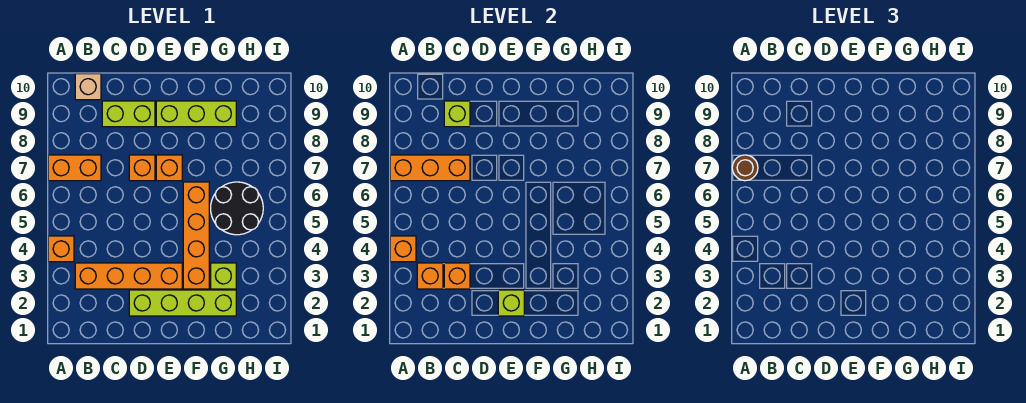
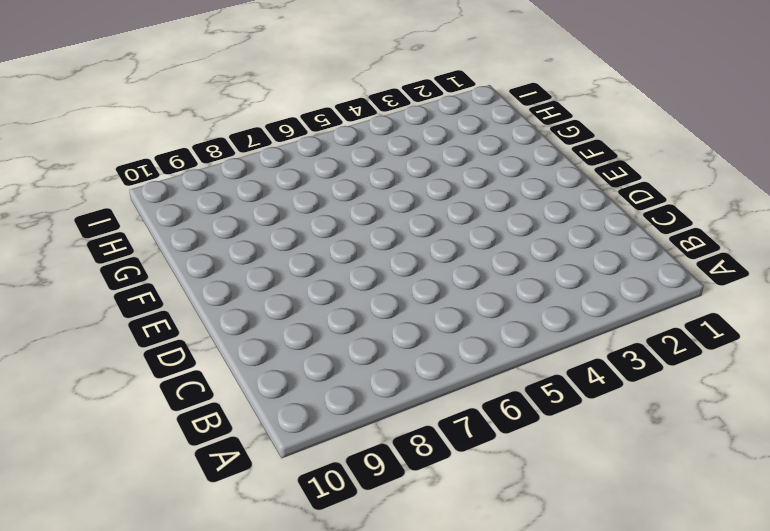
none -> orange 1x1 brick [48,236,74,262]
none -> orange 1x2 brick [48,155,101,181]
none -> orange 1x4 brick [75,263,182,289]

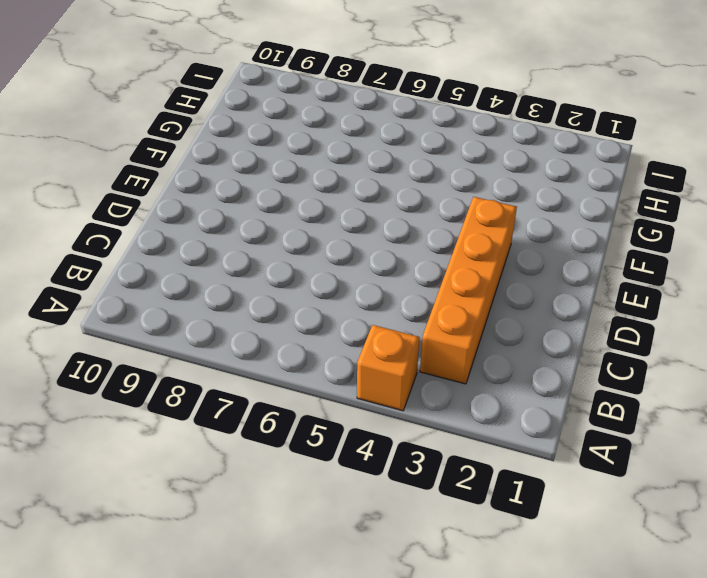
none -> orange 1x2 brick [48,155,101,181]
none -> tan 1x1 brick [75,74,101,100]
none -> lime 1x2 brick [102,101,155,127]

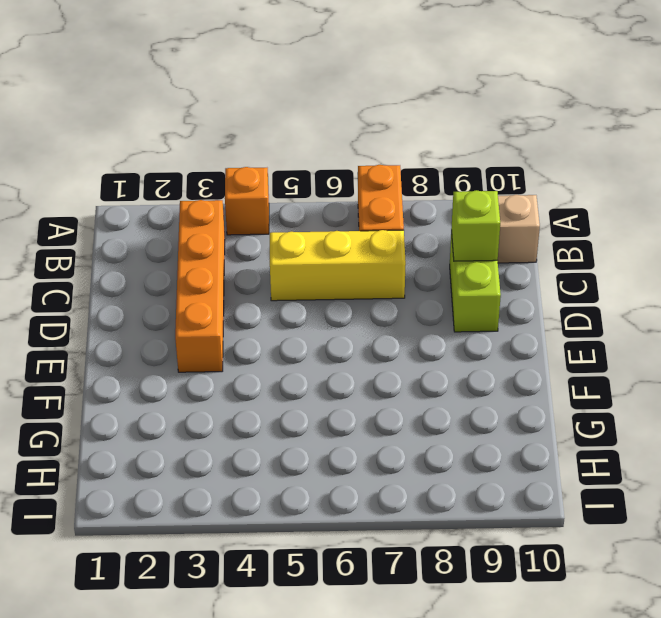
yellow 1x3 brick [270,230,406,301] -> none
none -> lime 1x4 brick [129,290,236,316]
none -> orange 1x1 brick [129,155,155,181]
none -> orange 1x1 brick [156,155,182,181]

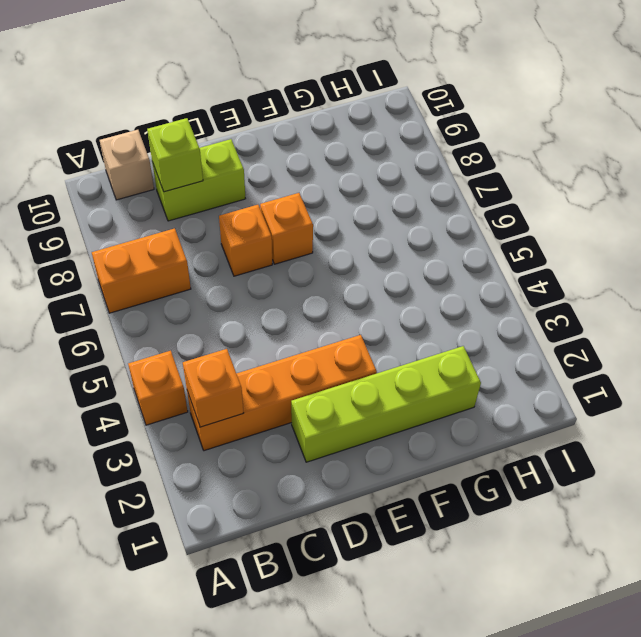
none -> lime 1x3 brick [156,101,236,127]
none -> orange 1x4 brick [183,182,209,289]
none -> lime 1x1 brick [211,263,236,289]

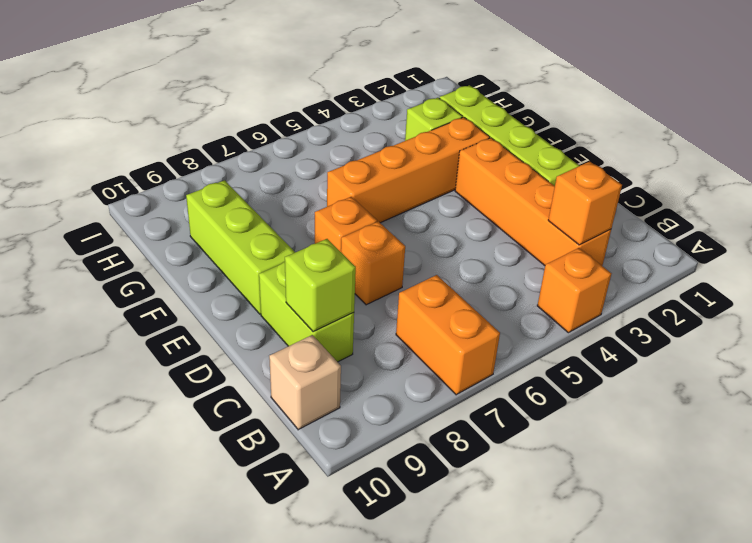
none -> black 2x2 round brick [211,182,263,235]
none -> orange 1x1 brick [390,236,416,262]
none -> orange 1x3 brick [390,155,470,181]

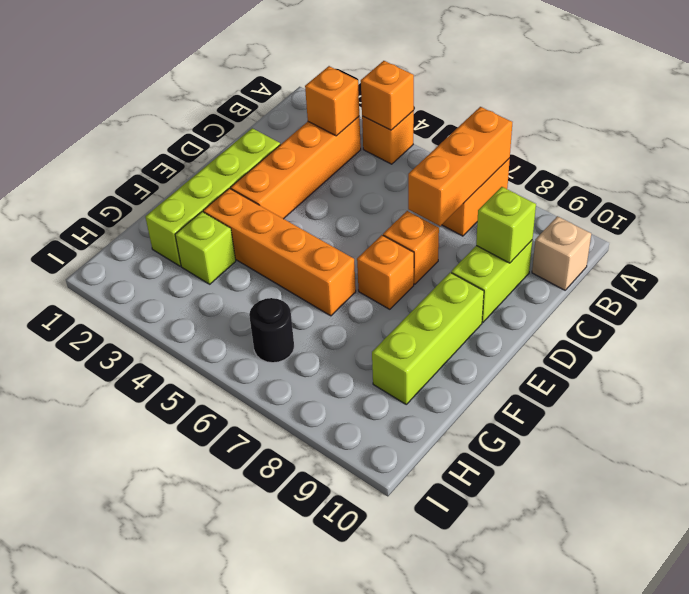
black 1x1 round brick [249,298,294,363] -> black 2x2 round brick [211,182,263,235]
none -> orange 1x1 brick [444,263,470,289]
none -> lime 1x1 brick [498,290,524,316]
none -> brown 1x1 round brick [732,155,758,181]

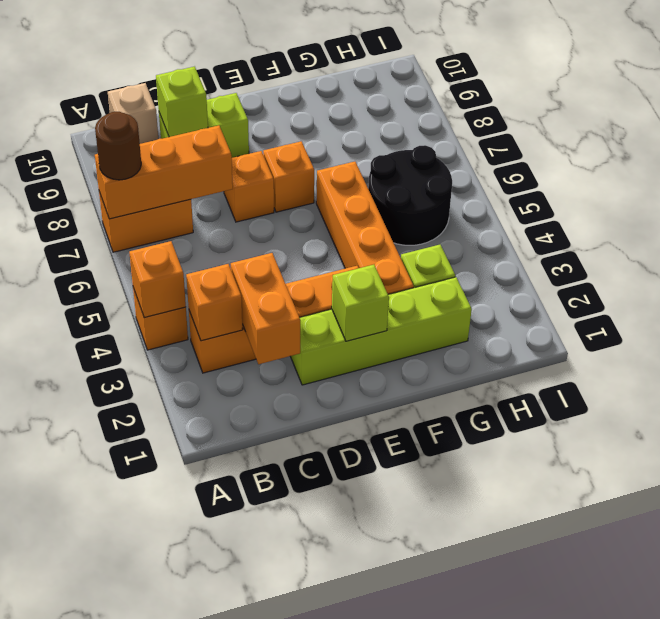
orange 1x2 brick [231,253,300,364] -> orange 1x1 brick [444,263,470,289]
none -> lime 1x3 brick [156,101,236,127]

